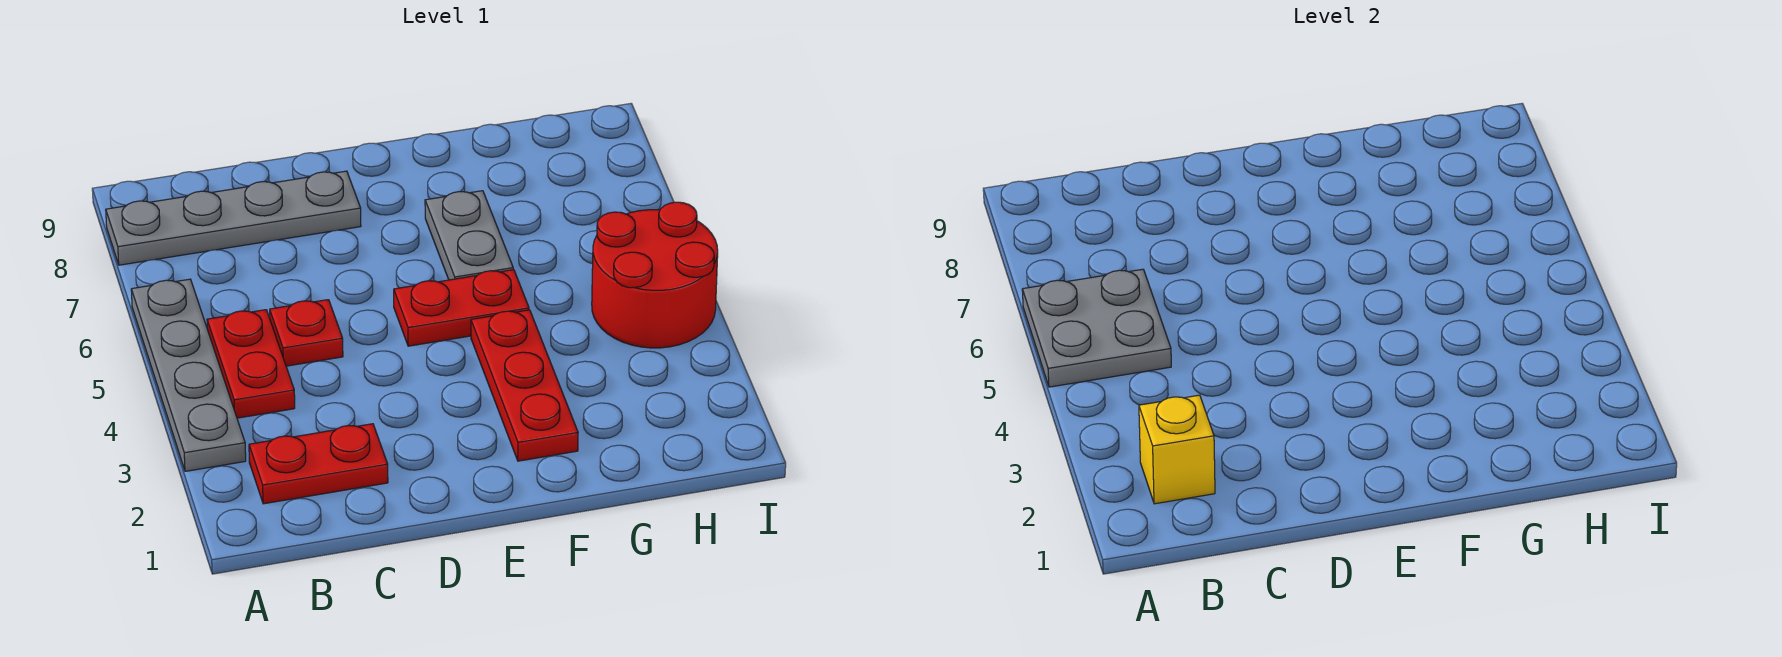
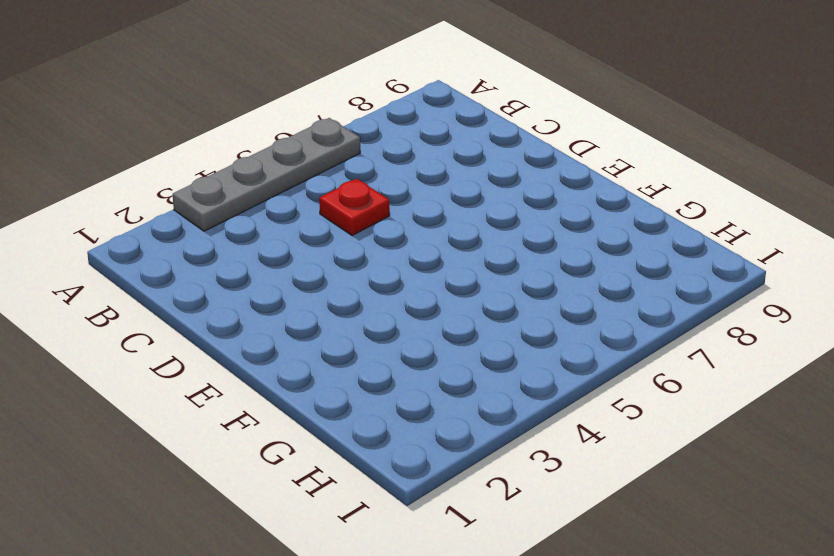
none -> grey 1x4 plate [106,171,361,265]
none -> red 1x2 plate [249,424,388,504]

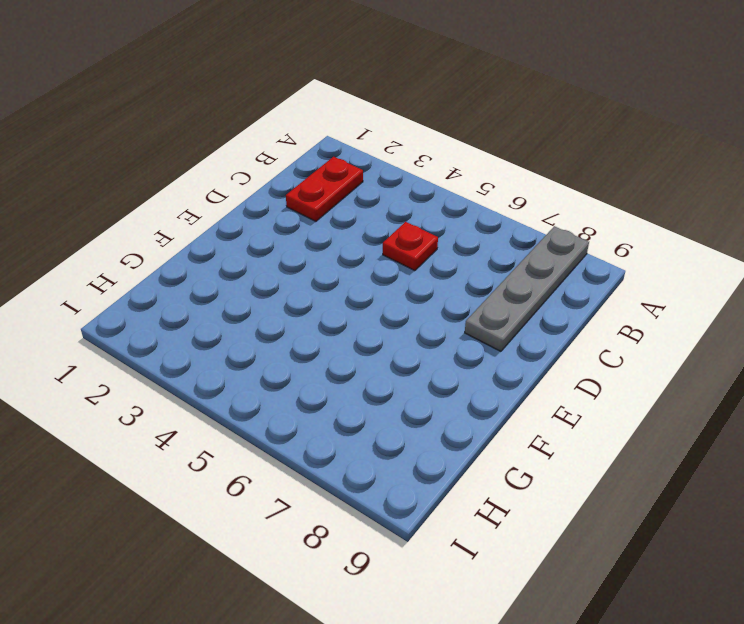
none -> grey 1x4 plate [131,279,246,471]
none -> red 1x2 plate [207,310,295,418]

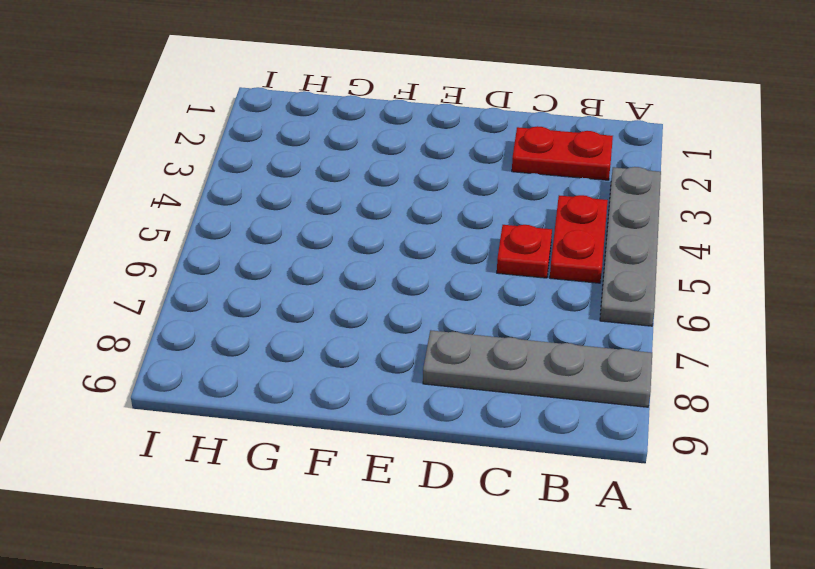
none -> red 1x2 plate [394,270,529,346]
none -> red 1x3 plate [471,310,578,461]

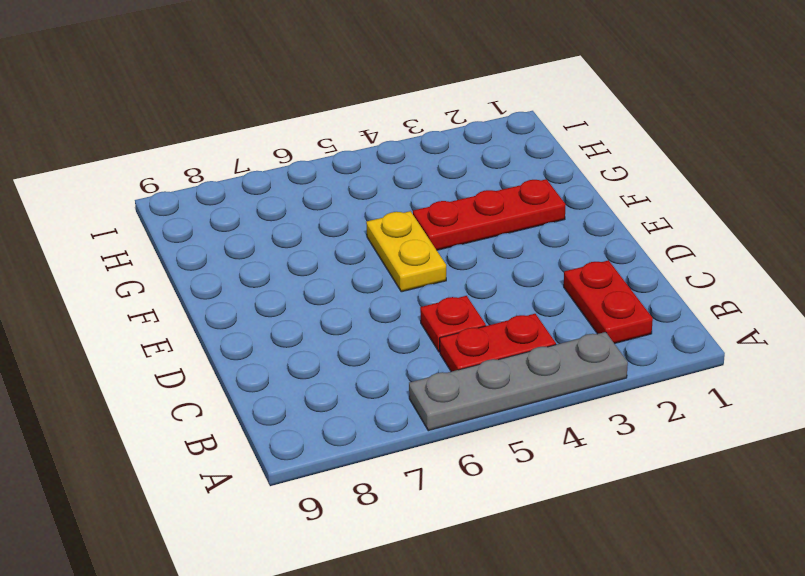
yellow 1x2 plate [366,211,446,292] -> red 1x2 plate [394,270,529,346]
none -> grey 1x4 plate [106,171,361,265]
none -> grey 1x2 plate [425,191,513,280]

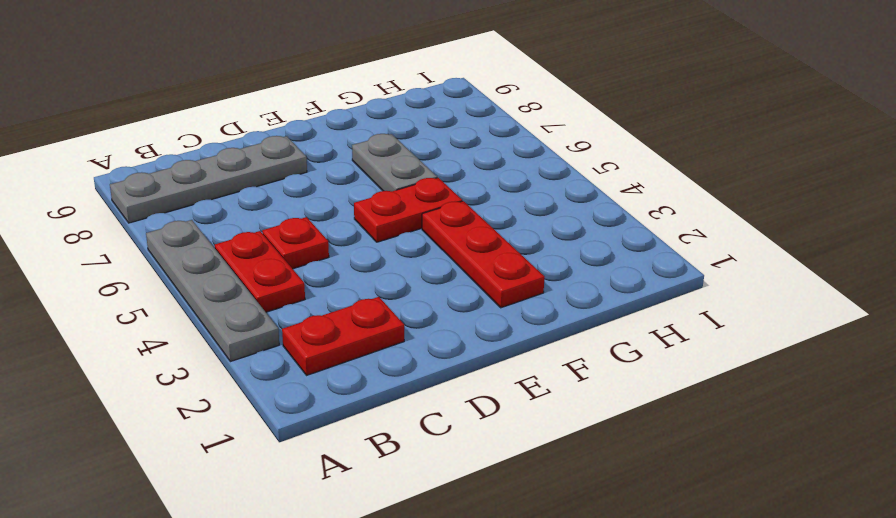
none -> red 2x2 round brick [592,202,718,348]
none -> grey 2x2 plate [1022,269,1171,387]

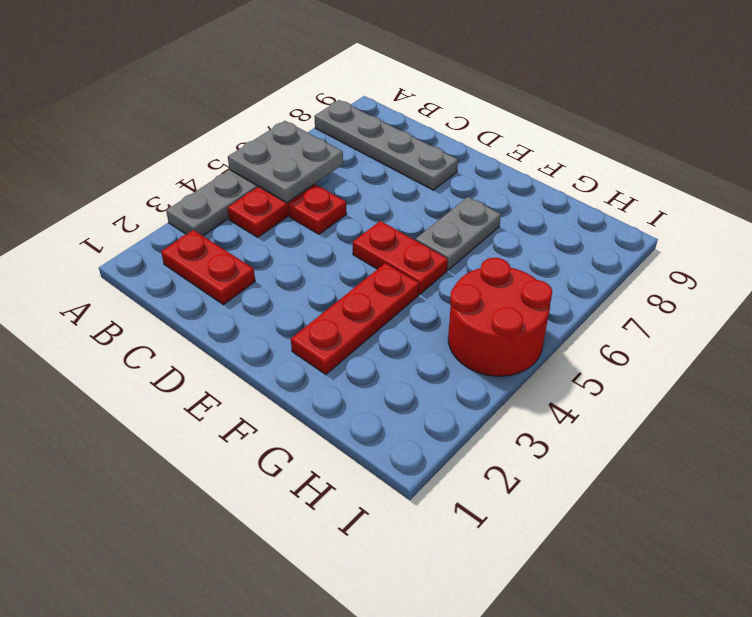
none -> yellow 1x1 brick [1139,395,1215,504]

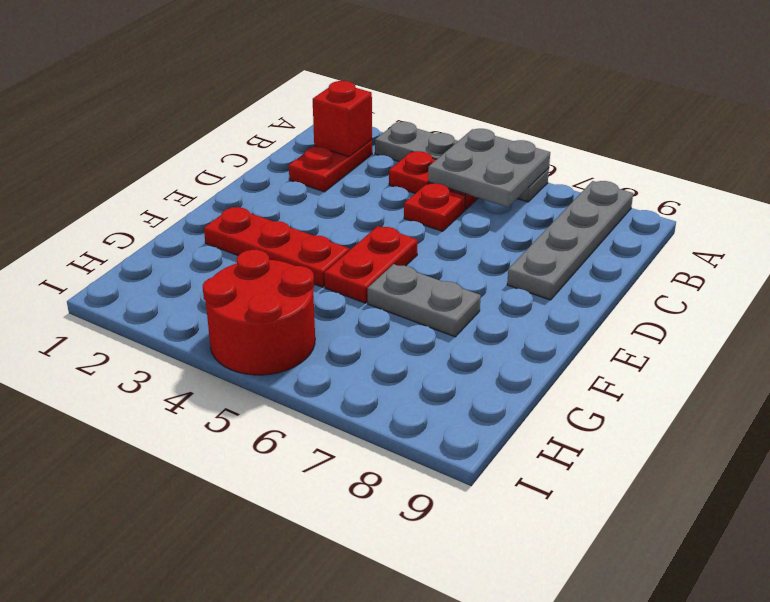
red 1x1 brick [313,81,372,157] -> yellow 1x1 brick [1139,395,1215,504]

